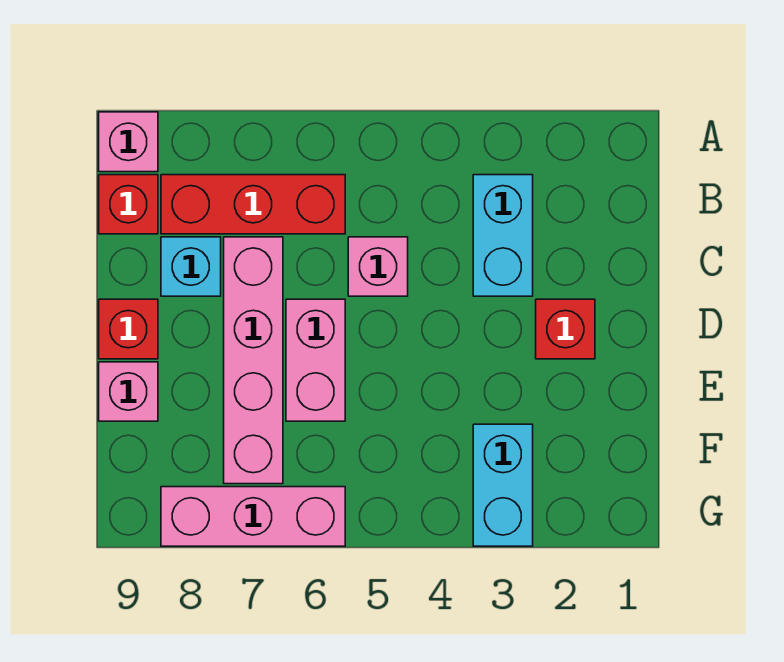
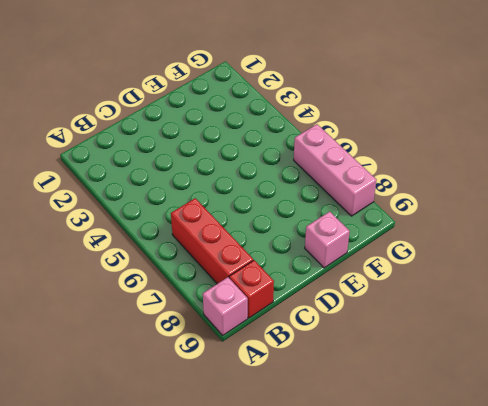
none -> cyan 1x2 brick [473,175,533,296]
none -> pink 1x1 brick [348,237,408,296]
none -> pink 1x4 brick [224,237,283,484]

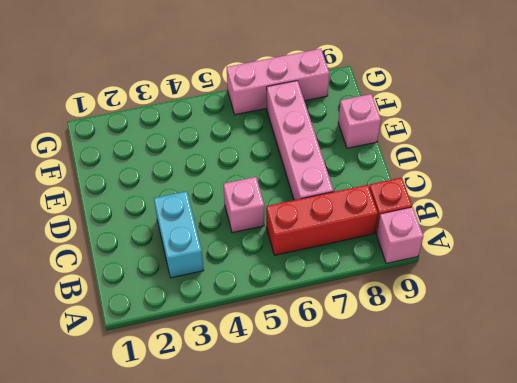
none -> cyan 1x1 brick [161,237,221,296]
none -> red 1x1 brick [536,299,595,359]
none -> pink 1x2 brick [286,299,345,421]

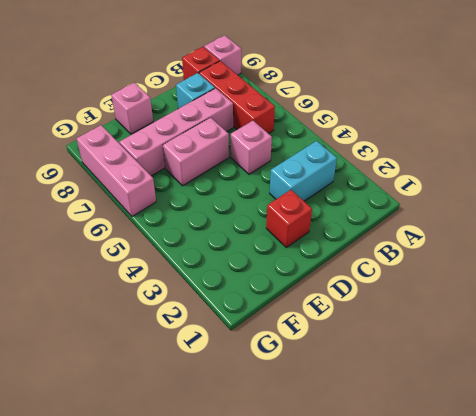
none -> red 1x1 brick [99,299,158,359]
none -> cyan 1x2 brick [473,424,533,546]

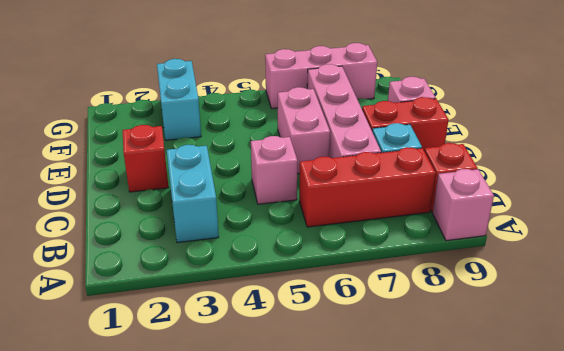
red 1x2 brick [362,97,449,150] -> red 1x1 brick [99,299,158,359]

